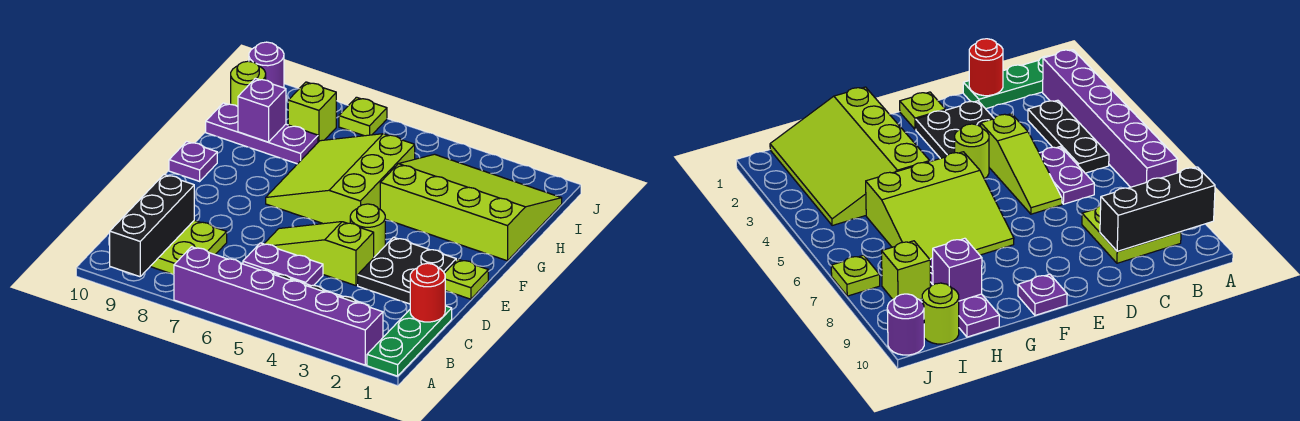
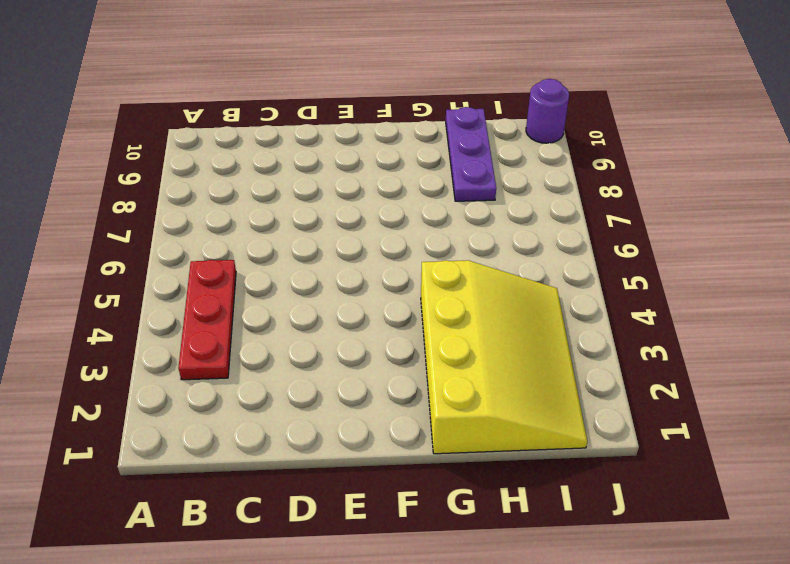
red 1x3 plate [178,260,236,380] -> black 1x3 plate [1028,100,1109,173]
yellow 3x4 slope [421,260,587,454] -> lime 3x4 slope [380,154,562,261]
none -> green 1x3 plate [367,306,452,376]
none -> purple 1x6 brick [174,247,383,365]
none -> lime 2x2 plate [150,220,227,275]

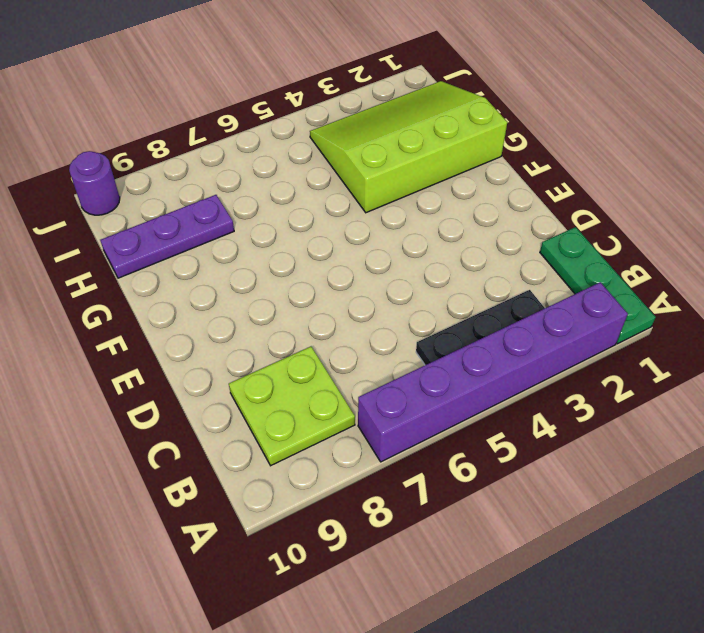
none -> purple 1x2 plate [243,243,323,286]
none -> black 2x2 plate [358,237,456,304]
none -> lime 1x3 slope [264,222,374,286]

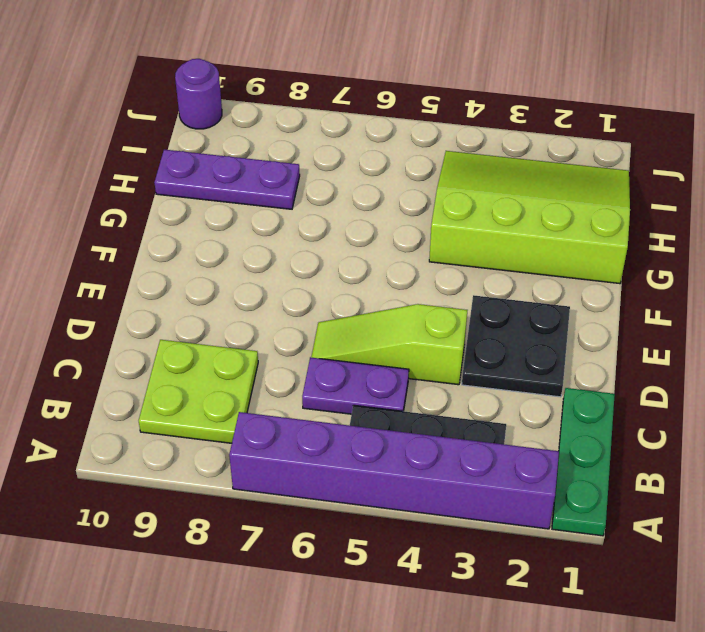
none -> lime 1x1 plate [444,259,488,299]
none -> lime 1x1 round brick [350,204,385,257]
none -> lime 3x3 slope [266,134,415,224]

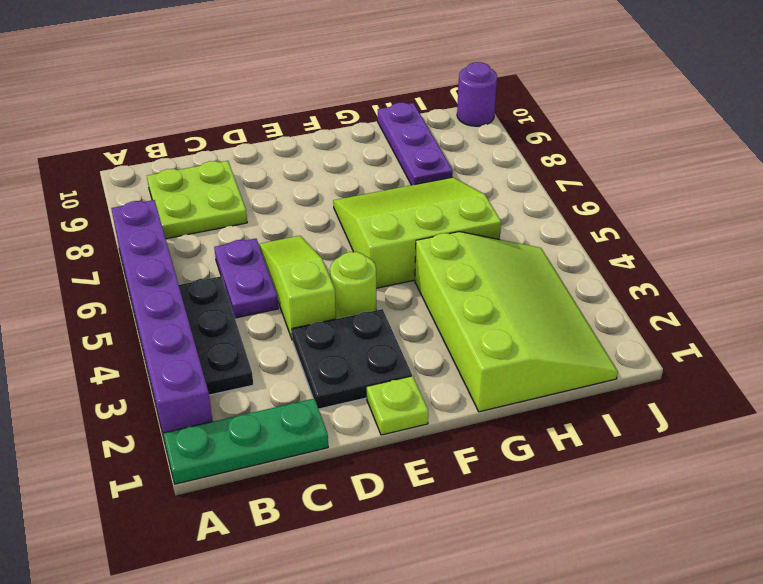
none -> purple 1x1 plate [169,141,217,181]
none -> lime 1x1 brick [288,82,336,142]
none -> lime 1x1 round brick [231,61,266,107]

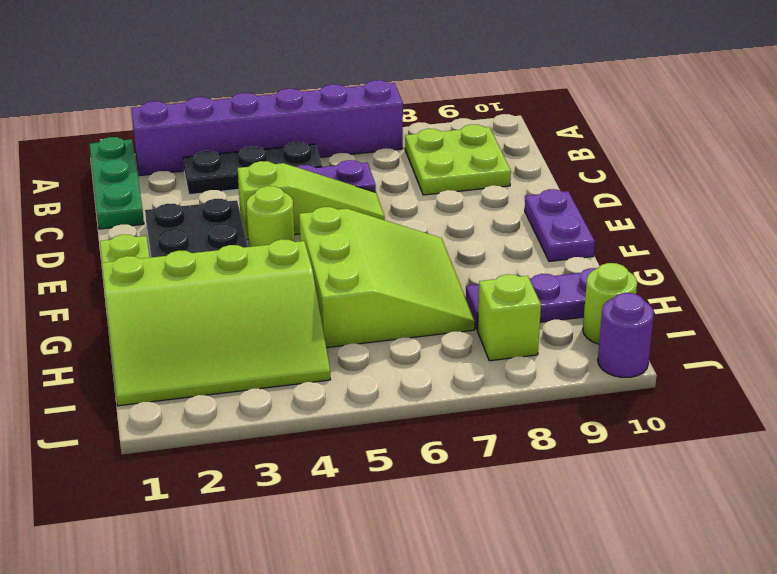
purple 1x2 plate [525,189,595,261] -> purple 1x1 plate [169,141,217,181]
none -> lime 1x1 plate [339,97,387,136]
none -> black 1x3 brick [110,175,194,277]
none -> red 1x1 round brick [410,263,445,322]

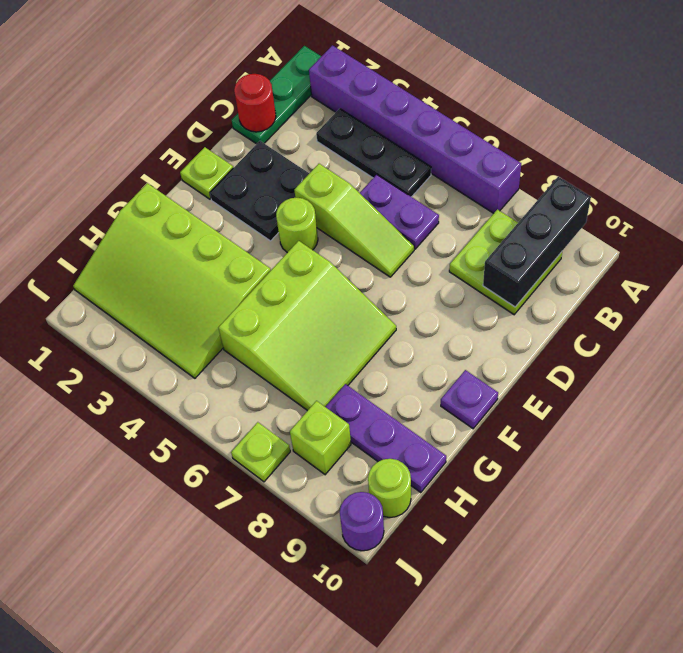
none -> purple 1x1 brick [238,78,286,142]

